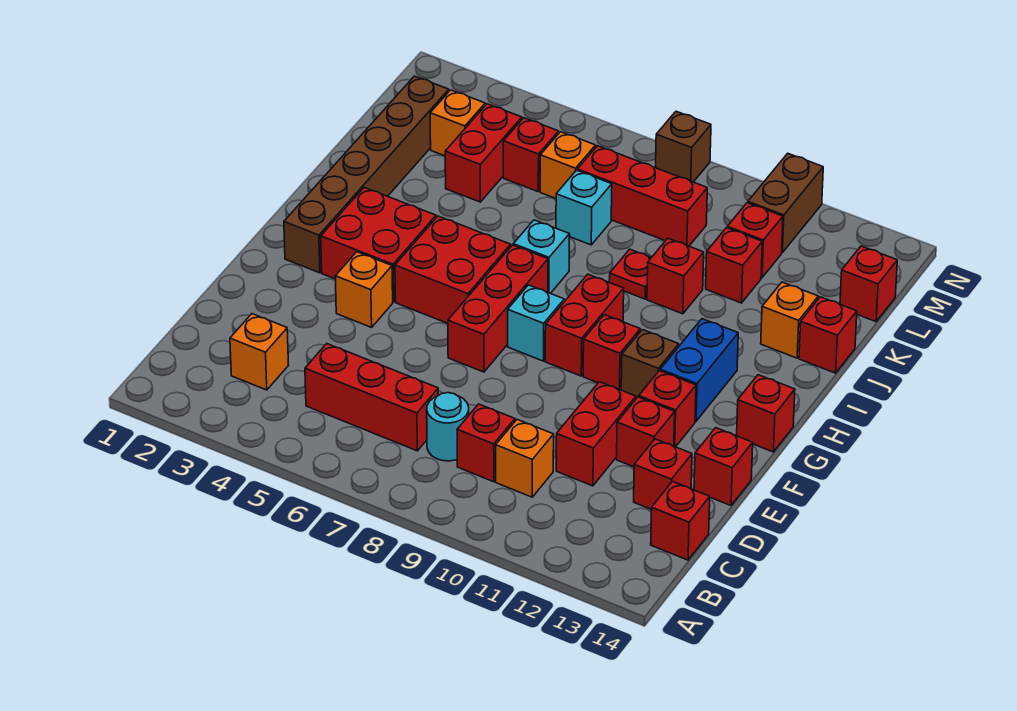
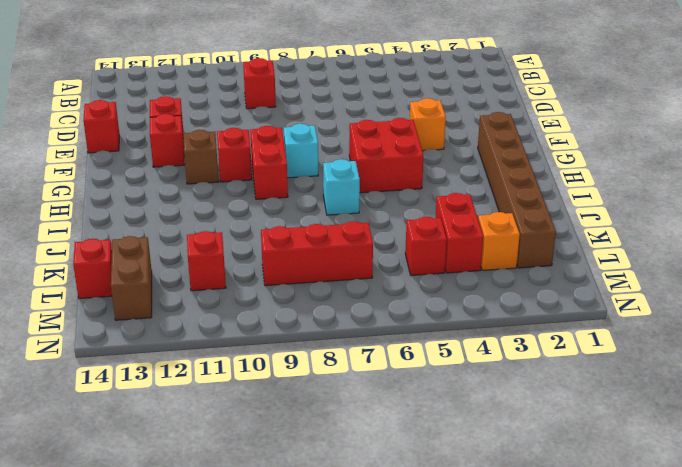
brown 1x2 brick [111,236,152,320] -> brown 1x2 brick moved to [748,153,823,252]
none -> orange 1x1 brick [230,314,289,390]
none -> red 1x3 brick [305,344,438,451]
none -> cyan 1x1 round brick [427,393,469,461]
none -> orange 1x1 brick [496,420,554,497]

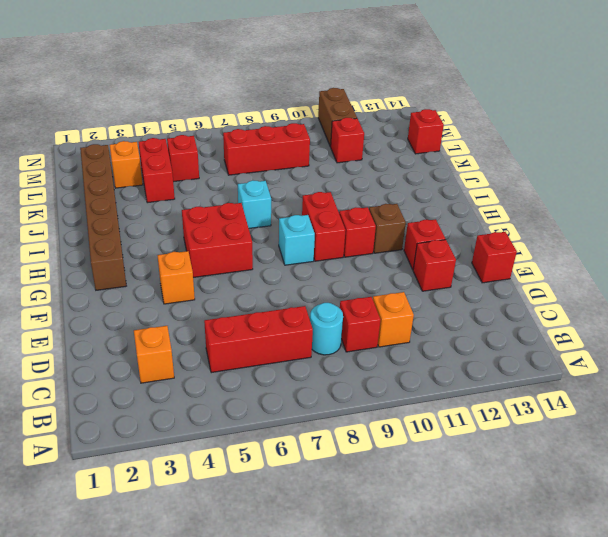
none -> red 1x1 brick [651,482,710,560]
none -> red 1x2 brick [556,382,636,486]
none -> red 1x1 brick [634,439,692,510]
none -> red 1x3 brick [448,245,548,372]

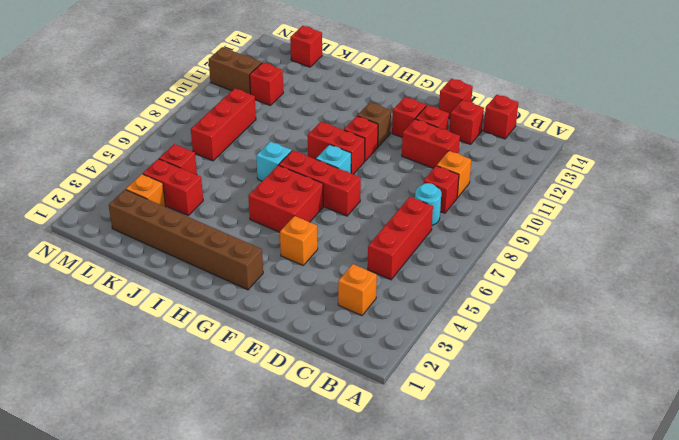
none -> red 2x2 brick [321,187,436,302]
none -> blue 1x2 brick [660,319,738,421]
none -> red 1x1 brick [737,375,795,452]
none -> red 1x1 plate [609,249,651,299]

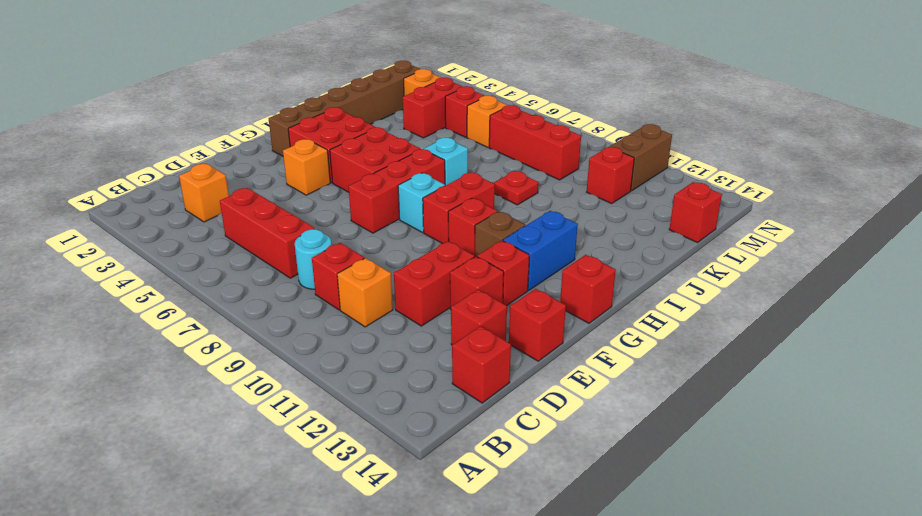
none -> red 1x1 brick [647,238,704,314]
none -> orange 1x1 brick [761,282,818,358]
none -> red 1x1 brick [799,297,857,373]
none -> cyan 1x1 brick [556,170,612,245]

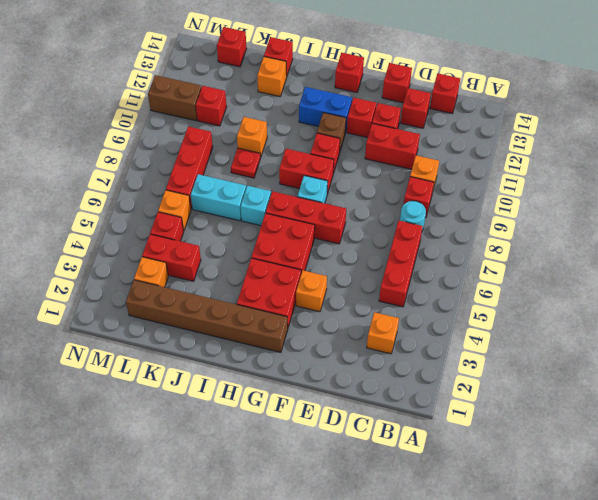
cyan 1x2 brick [191,174,246,221] -> cyan 1x1 brick [556,170,612,245]
orange 1x1 brick [237,117,267,156] -> red 1x1 brick [647,238,704,314]
none -> red 1x1 brick [706,228,762,303]
none -> brown 1x1 brick [656,111,711,182]

